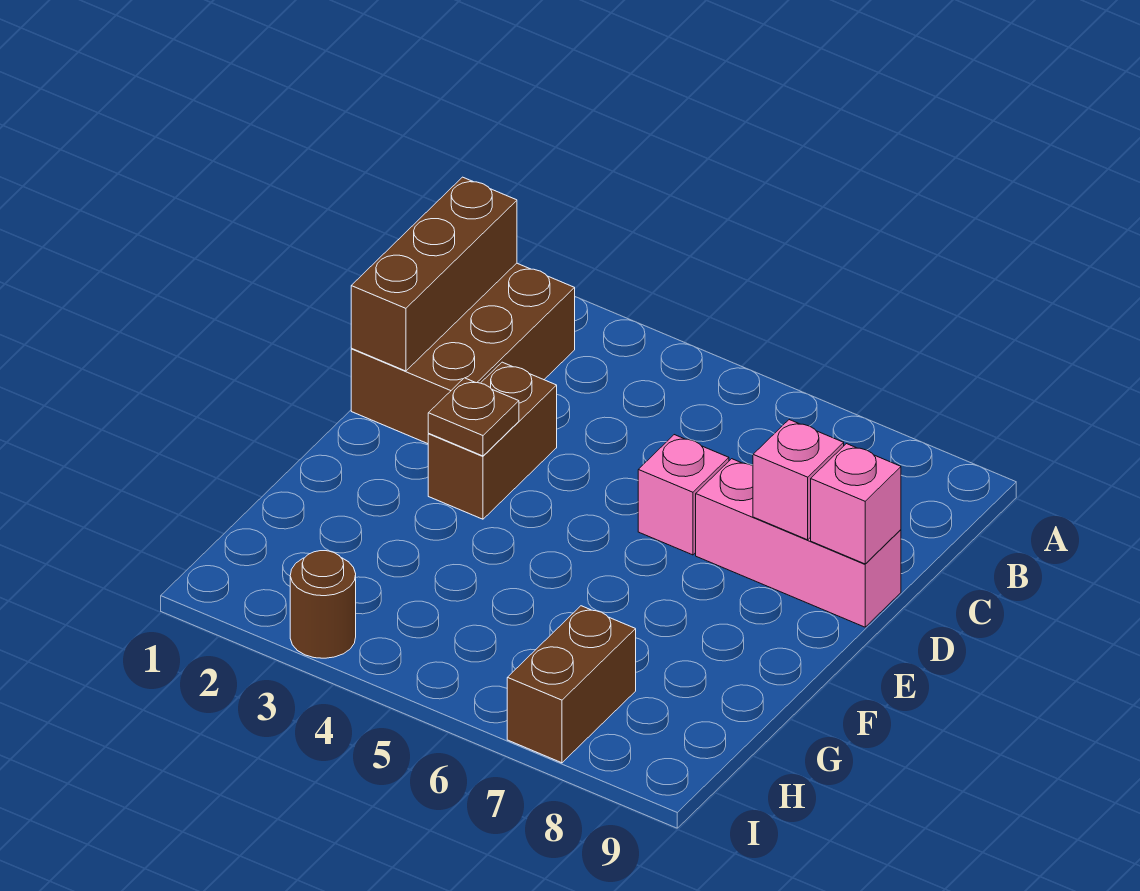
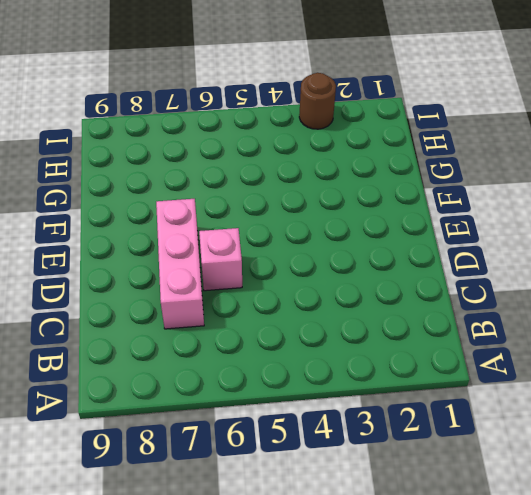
pink 1x3 brick [156,199,204,329] -> pink 1x3 brick turned to [696,459,901,627]
none -> brown 2x3 brick [351,263,575,444]
none -> brown 1x2 brick [428,362,557,519]

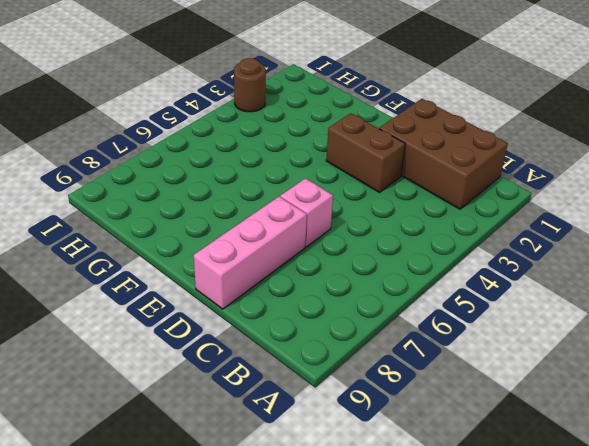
none -> brown 1x2 brick [507,606,636,763]
none -> brown 1x3 brick [351,177,517,371]

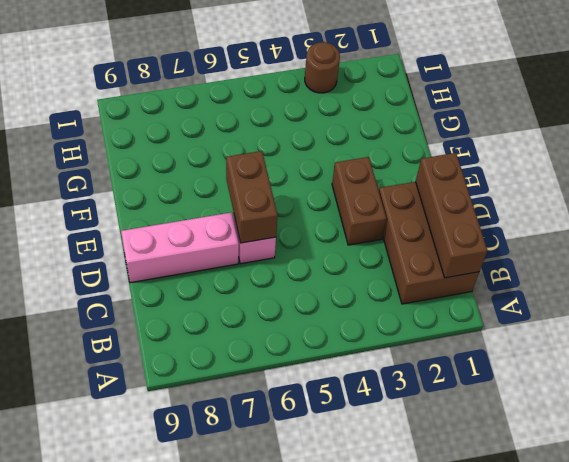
brown 1x2 brick [226,151,278,243] -> brown 1x2 brick moved to [507,606,636,763]
none -> pink 1x1 brick [753,420,844,540]
none -> pink 1x1 brick [811,444,901,564]

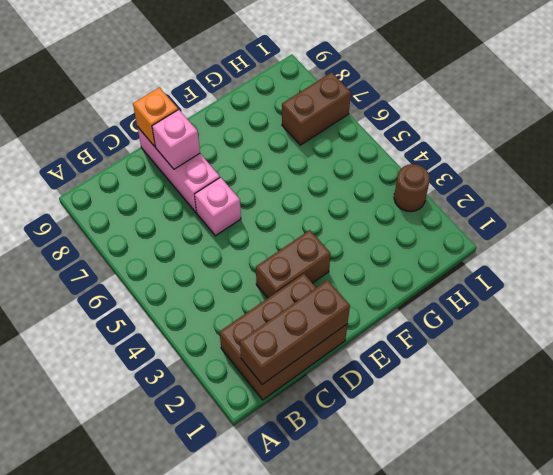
orange 1x1 brick [133,87,178,147] -> pink 1x1 brick [811,444,901,564]
none -> brown 1x1 plate [428,378,519,456]

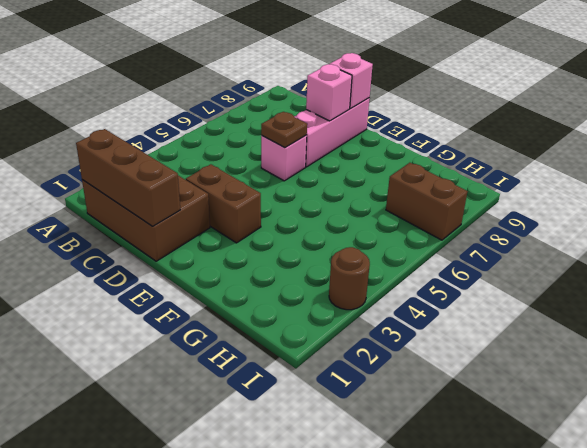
brown 1x1 plate [261,112,307,148] -> brown 1x1 plate moved to [428,378,519,456]

